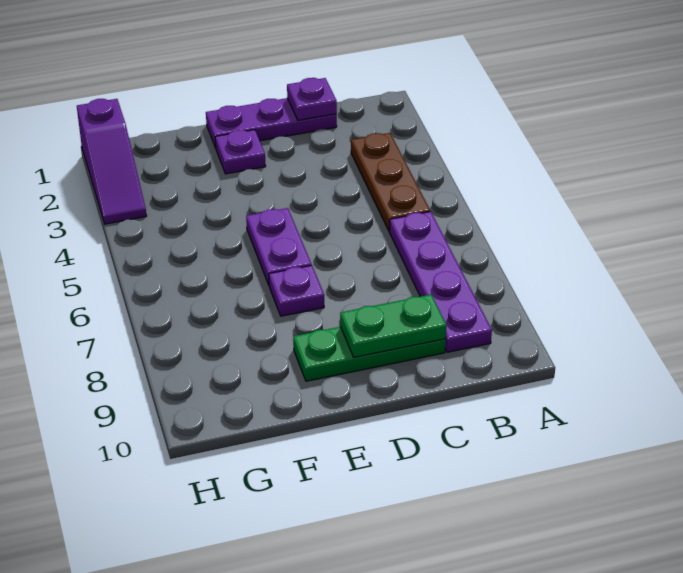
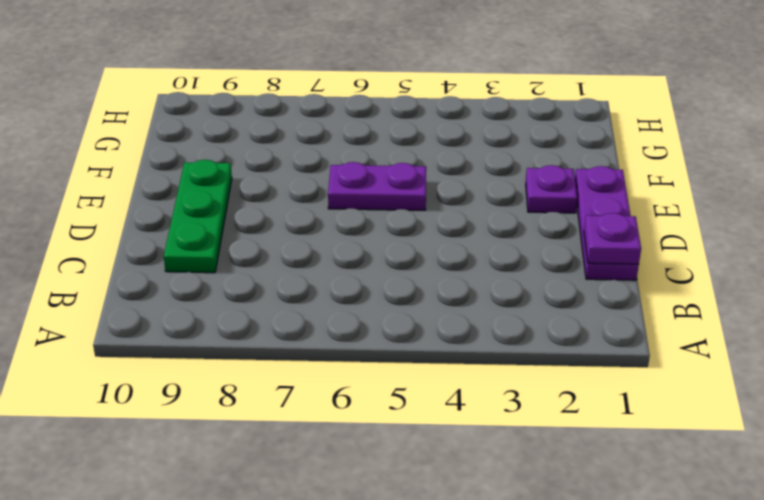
none -> brown 1x3 plate [351,133,430,230]
none -> purple 1x4 plate [389,212,492,352]

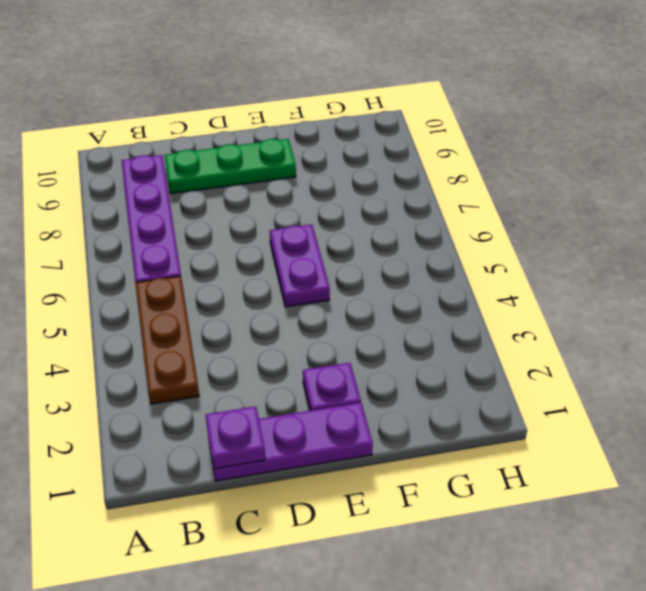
none -> purple 1x1 plate [269,265,324,316]
none -> purple 1x3 slope [77,99,146,224]

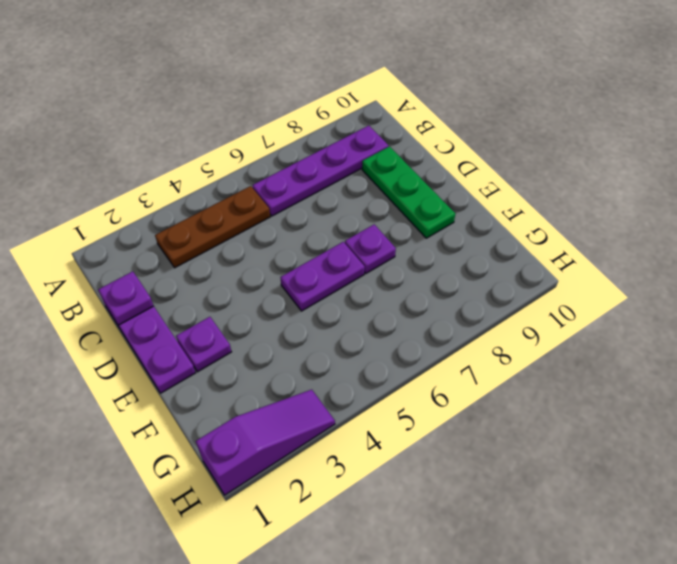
none -> green 1x2 plate [340,295,446,357]

